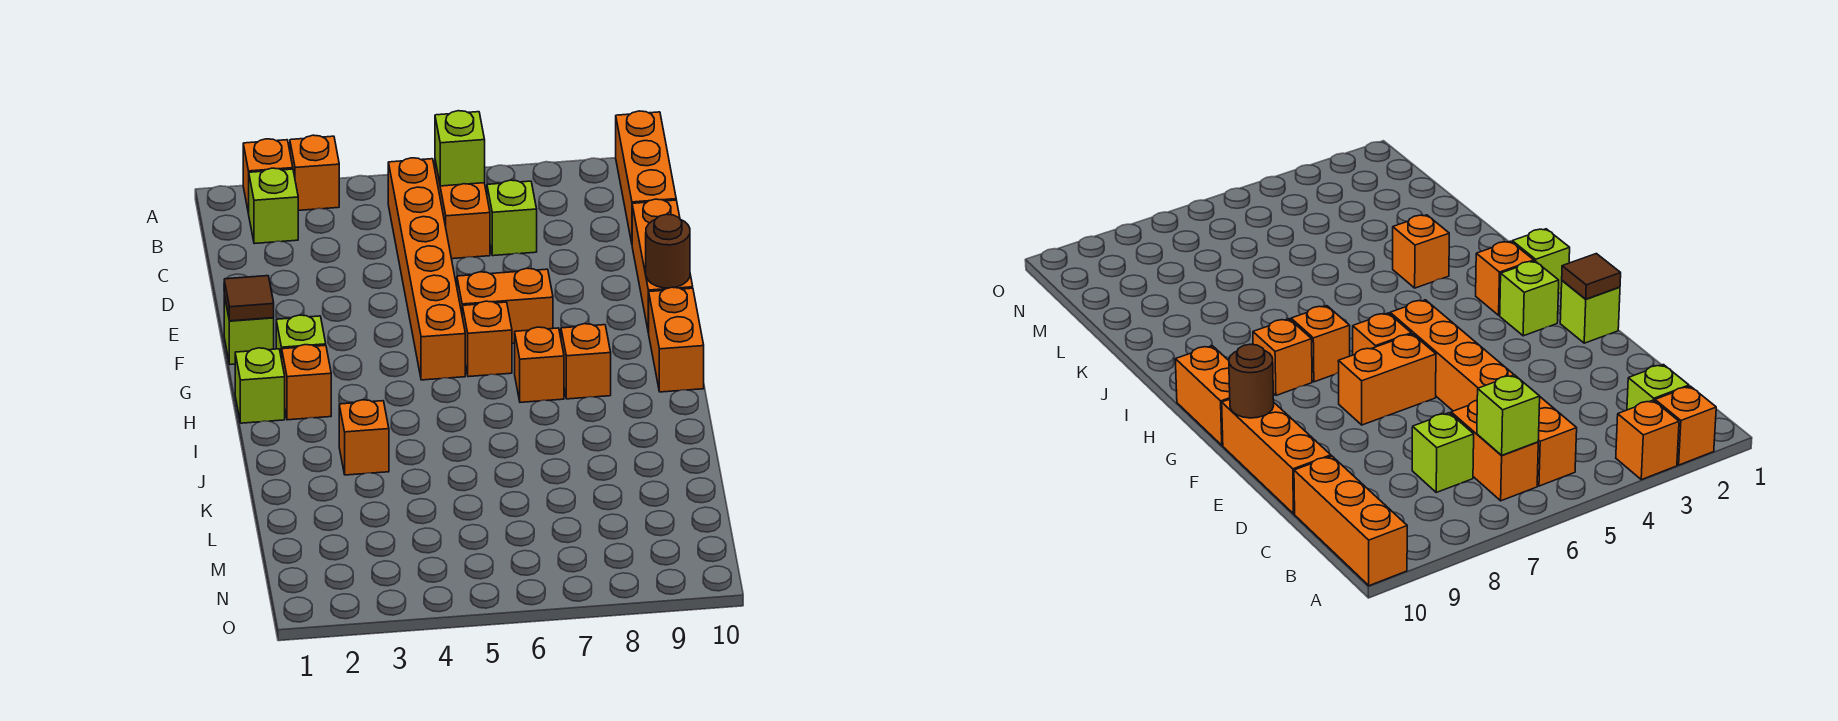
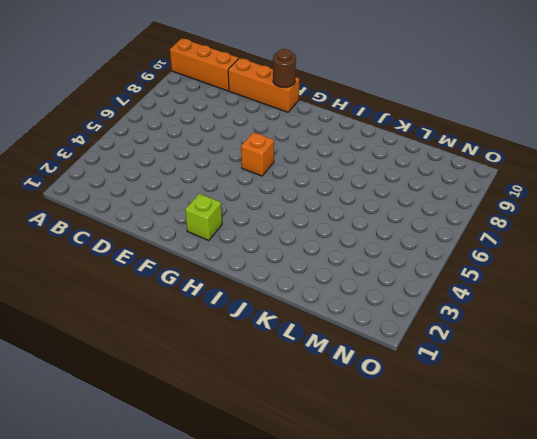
none -> orange 1x1 brick [243,139,293,214]
none -> orange 1x1 brick [290,135,339,210]
none -> lime 1x1 brick [249,168,298,244]

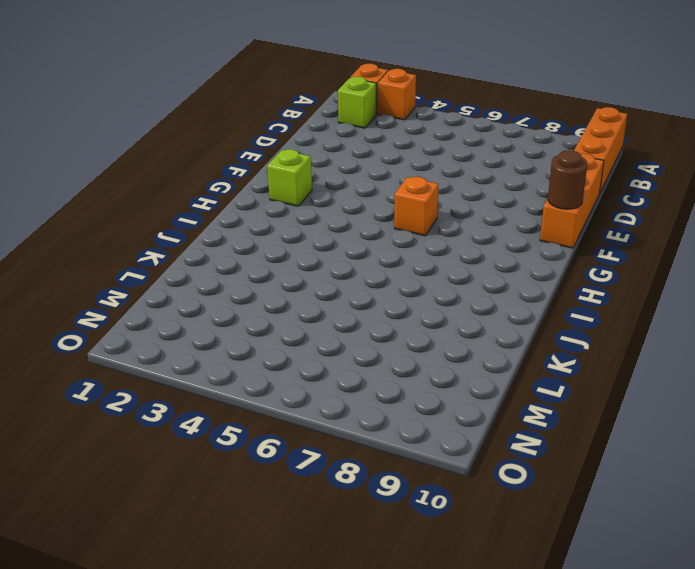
none -> orange 1x6 brick [388,158,465,380]
none -> orange 1x2 brick [435,161,490,259]
none -> lime 1x1 brick [487,180,537,256]

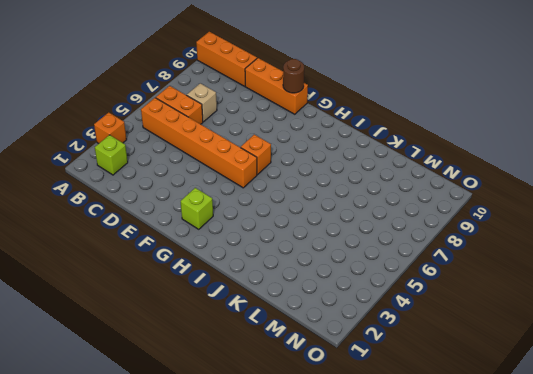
tan 1x1 brick [187,83,217,122] -> lime 1x1 brick [487,180,537,256]
none -> orange 1x1 brick [243,139,293,214]
none -> lime 1x1 brick [224,295,274,365]
none -> orange 1x2 brick [457,268,553,343]

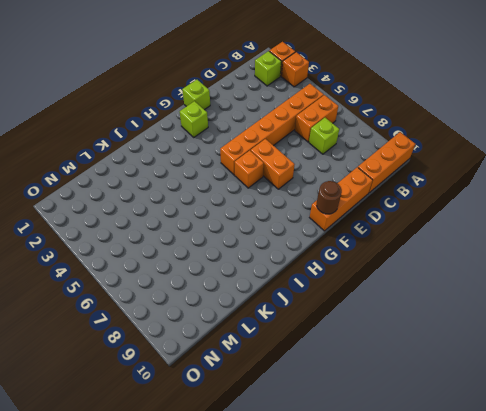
none -> orange 1x2 brick [649,287,704,392]
none -> lime 1x1 brick [235,348,285,423]
none -> orange 1x1 brick [282,345,331,420]

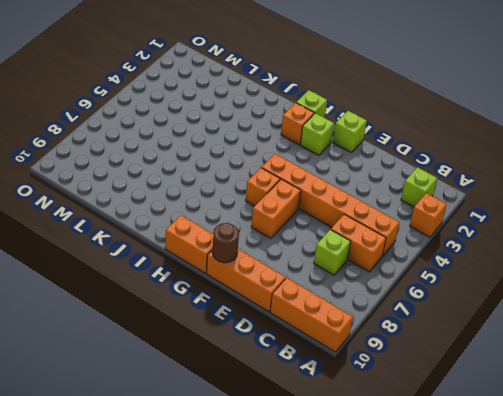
none -> orange 1x1 brick [243,139,293,214]
none -> orange 1x1 brick [515,327,564,402]
none -> orange 1x1 brick [561,324,611,399]

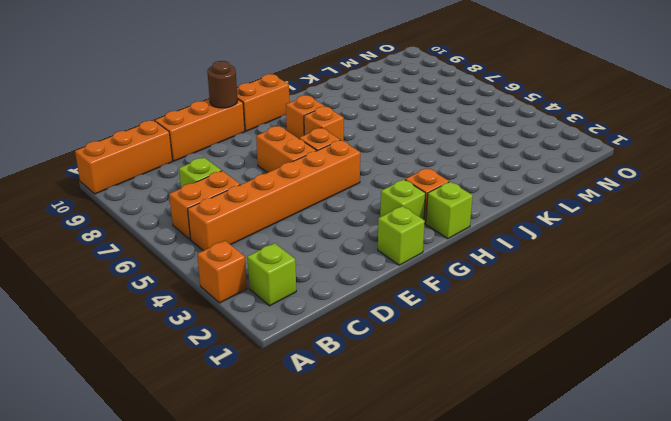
none -> orange 1x1 brick [243,139,293,214]
none -> orange 1x1 brick [339,400,389,475]
none -> lime 1x1 brick [435,111,485,186]

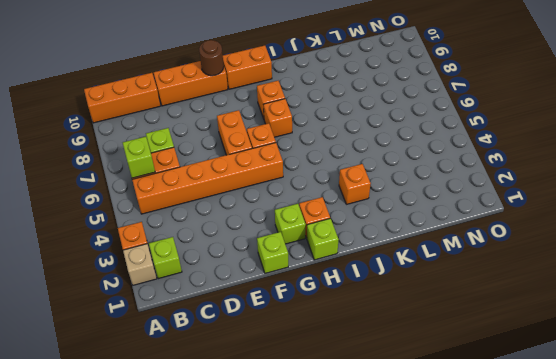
tan 1x1 brick [123,244,157,285] -> orange 1x1 brick [243,139,293,214]
none -> brown 1x1 tile [224,276,274,321]

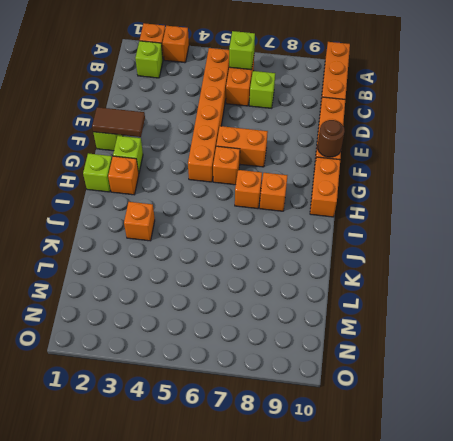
brown 1x2 tile [92,107,145,137] -> brown 1x1 tile [224,276,274,321]

